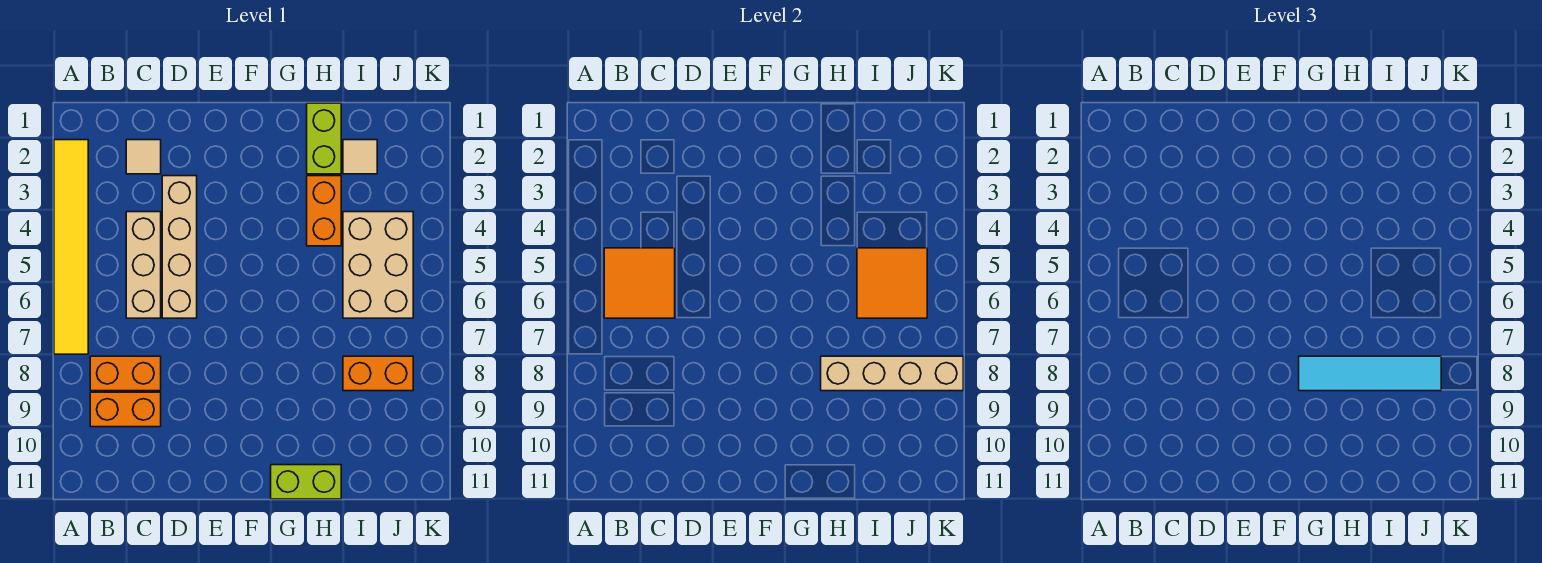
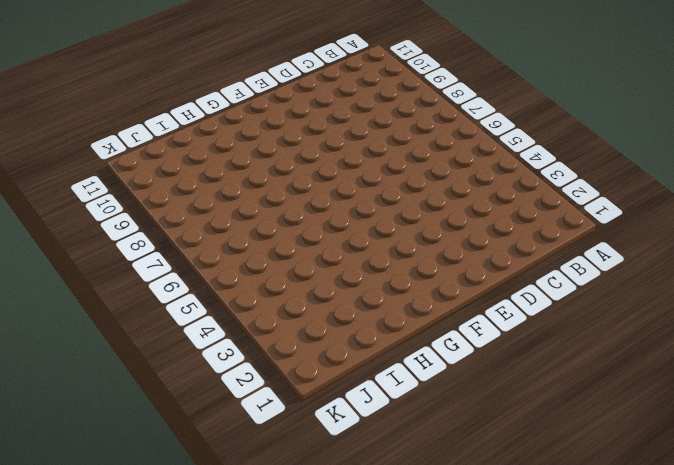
none -> yellow 1x6 tile [54,140,88,354]
none -> orange 1x2 brick [90,356,161,391]
none -> orange 1x2 brick [90,392,161,427]

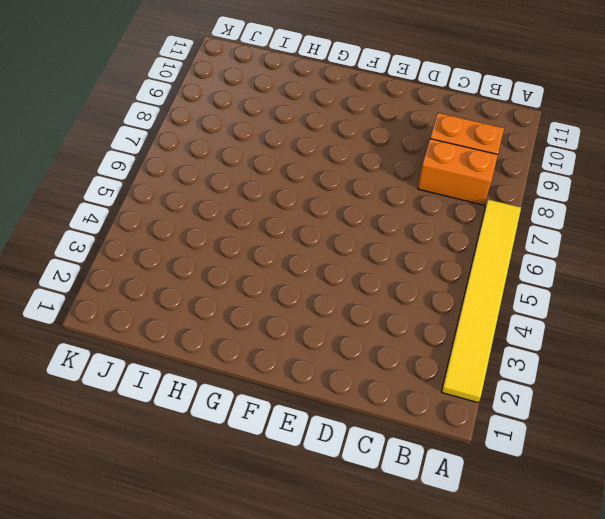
none -> tan 1x1 tile [126,140,161,174]
none -> tan 1x3 brick [126,212,161,318]
none -> tan 1x4 brick [162,176,197,318]

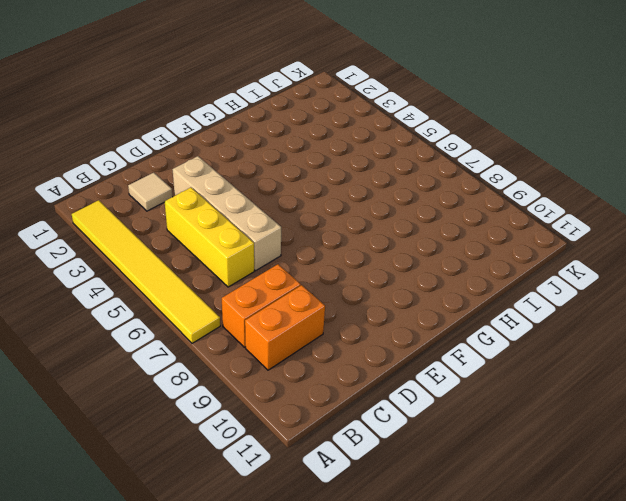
yellow 1x3 brick [165,188,254,287] -> tan 1x3 brick [126,212,161,318]
none -> lime 1x2 brick [271,465,341,499]
none -> lime 1x2 brick [307,103,341,174]
none -> orange 1x2 brick [307,176,341,246]

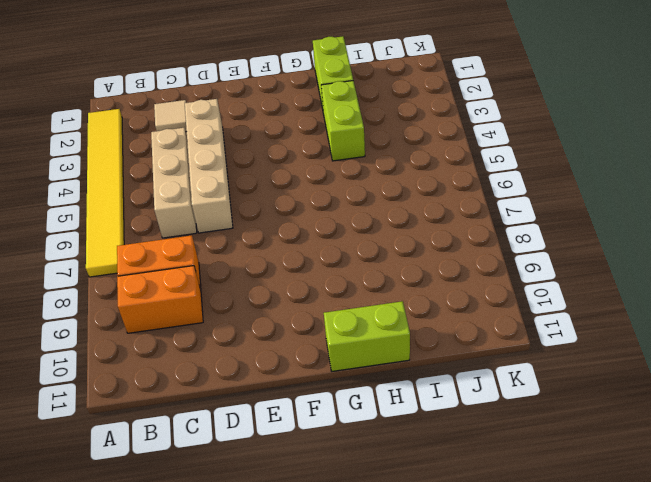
lime 1x2 brick [321,81,365,161] -> orange 1x2 brick [307,176,341,246]
none -> tan 1x1 tile [343,140,377,174]
none -> tan 2x3 brick [343,212,413,318]
none -> orange 1x2 brick [343,356,413,391]

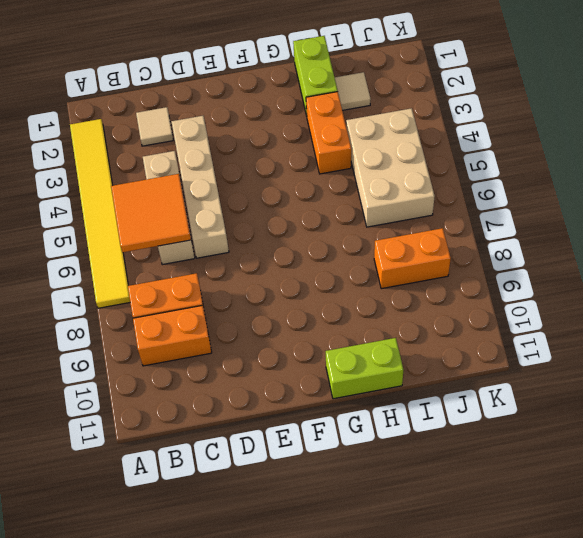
none -> tan 1x4 brick [821,356,963,391]
none -> orange 2x2 tile [857,248,927,318]
none -> cyan 1x4 tile [1299,356,1441,391]

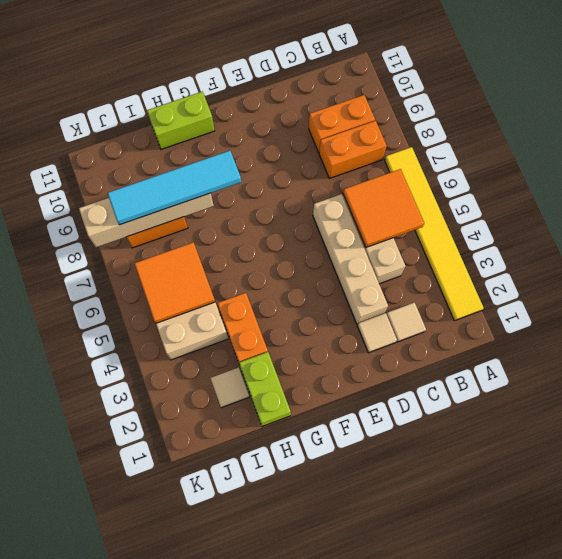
tan 1x1 tile [357,313,397,353] -> none

